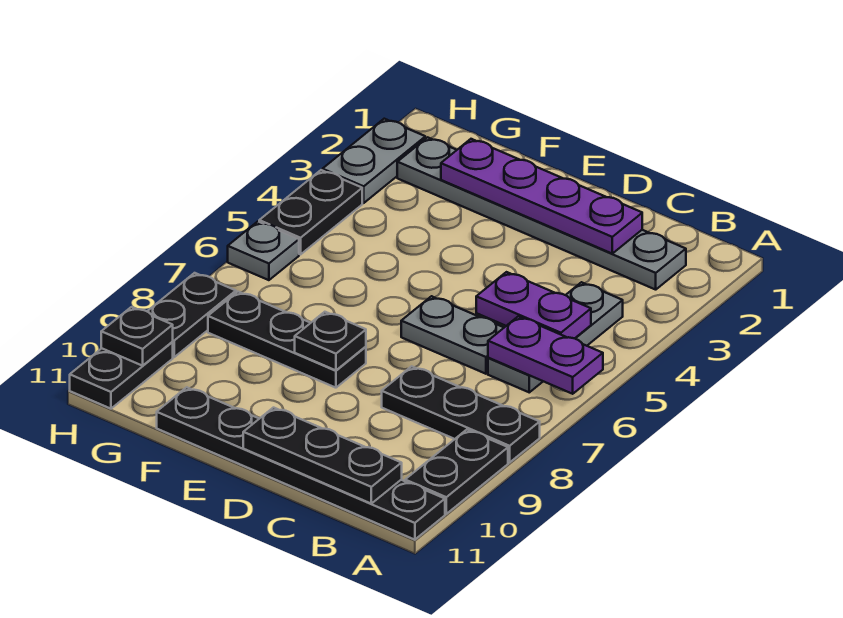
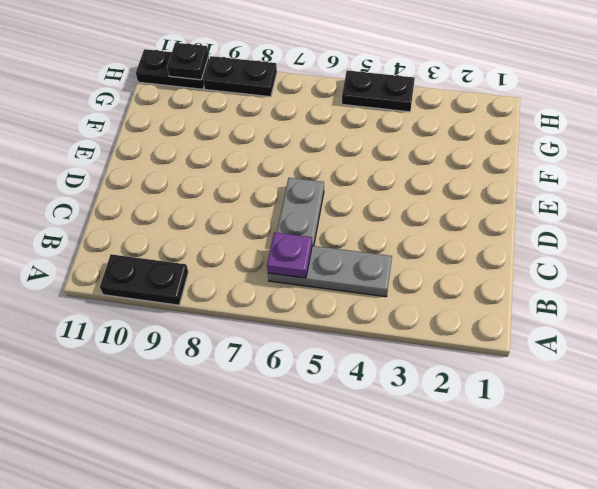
purple 1x1 plate [267,232,312,278] -> purple 1x2 plate [488,316,603,394]
none -> black 1x3 plate [382,366,540,463]
none -> black 1x6 plate [157,387,445,540]
none -> grey 1x6 plate [397,137,686,290]

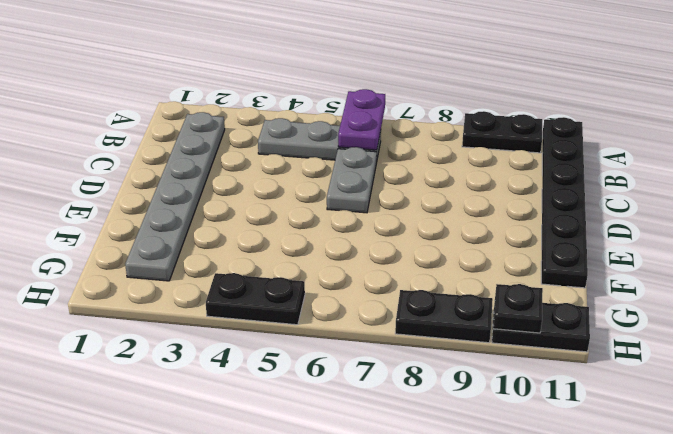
none -> black 1x3 plate [382,366,540,463]
none -> black 1x3 plate [208,292,366,388]
none -> grey 1x2 plate [322,119,425,203]

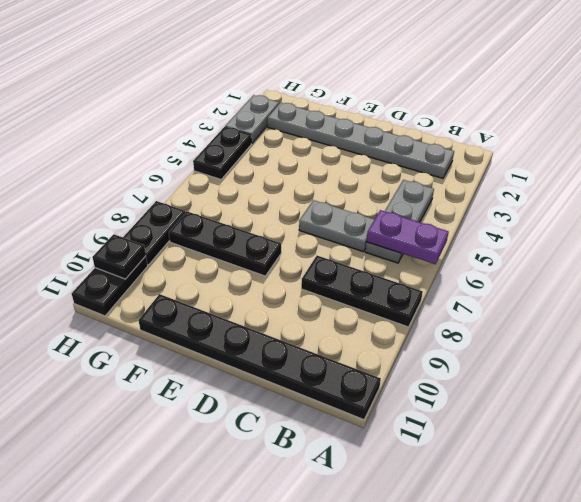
none -> black 1x2 plate [405,430,508,514]
none -> grey 1x1 plate [228,222,299,280]
none -> purple 1x2 plate [476,272,591,338]

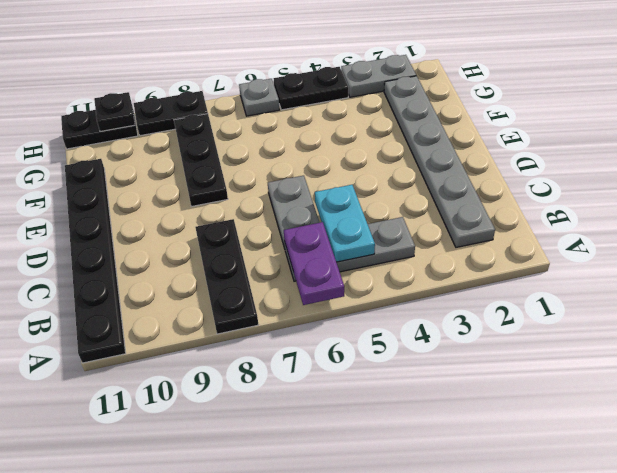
cyan 1x2 plate [315,185,375,262] -> purple 1x2 plate [476,272,591,338]
none -> black 1x2 plate [405,430,508,514]
none -> black 1x3 plate [243,408,402,504]
none -> purple 1x4 plate [441,139,642,253]

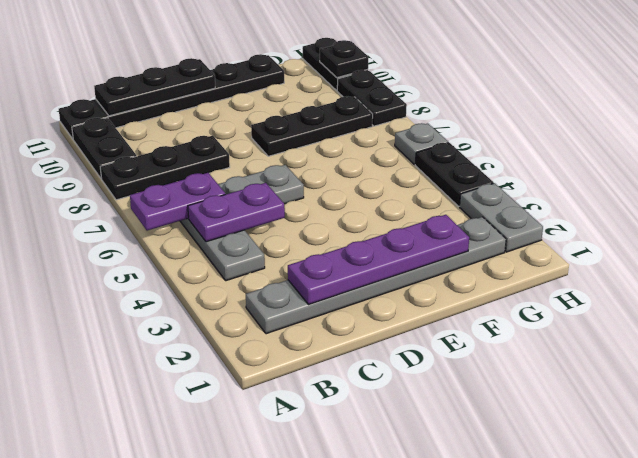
none -> black 1x1 plate [295,312,366,370]

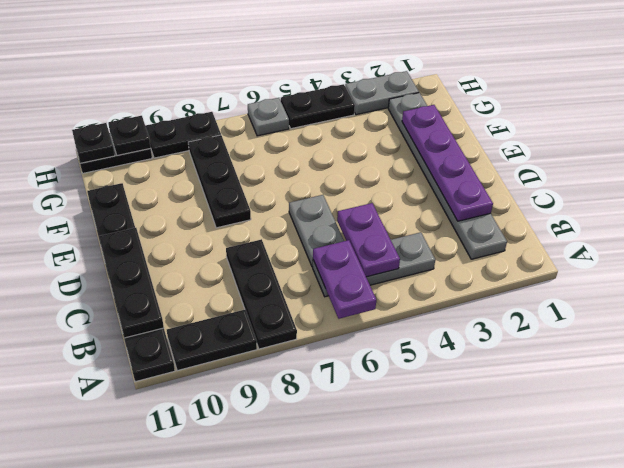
black 1x1 plate [72,123,115,164] -> black 1x1 plate moved to [295,312,366,370]

